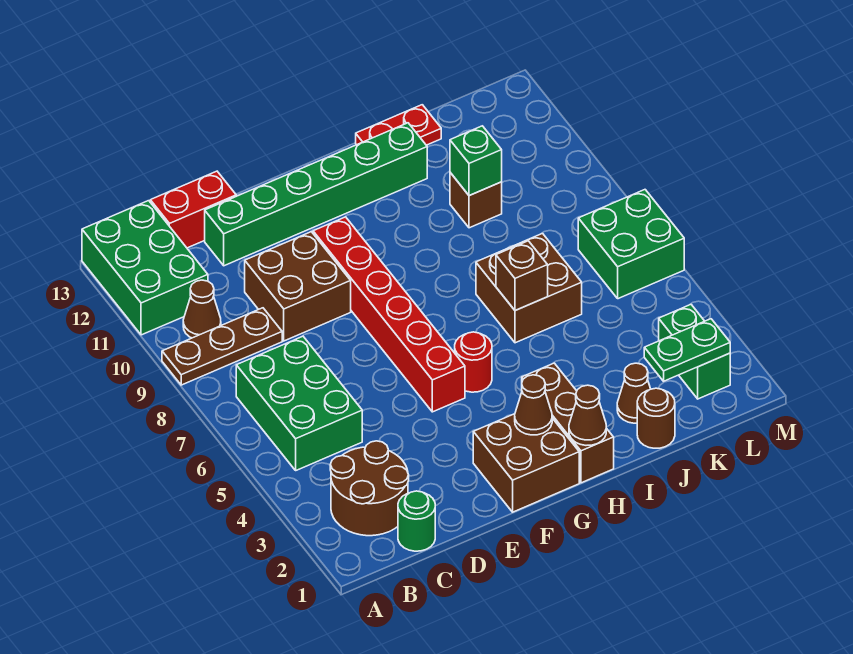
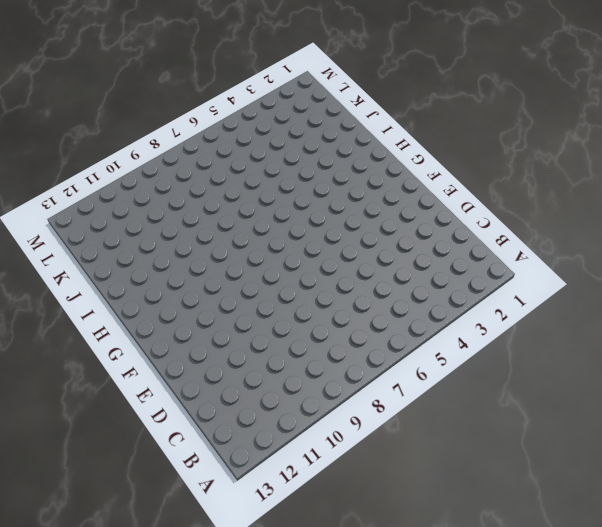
none -> brown 1x3 plate [162,308,282,385]
none -> green 2x3 brick [82,201,208,335]
none -> brown 2x2 round brick [330,441,409,536]

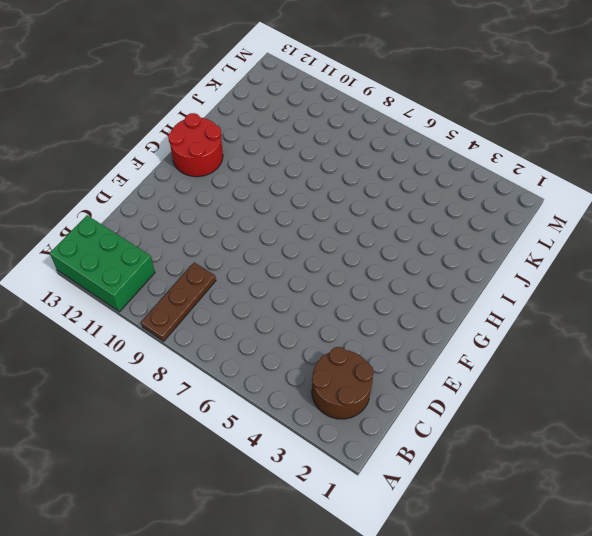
red 2x2 round brick [168,113,223,177] -> green 1x6 brick [205,123,427,266]
none -> green 2x3 brick [236,336,362,470]
none -> brown 1x1 cone [183,280,221,338]
none -> green 1x1 round brick [398,491,435,551]

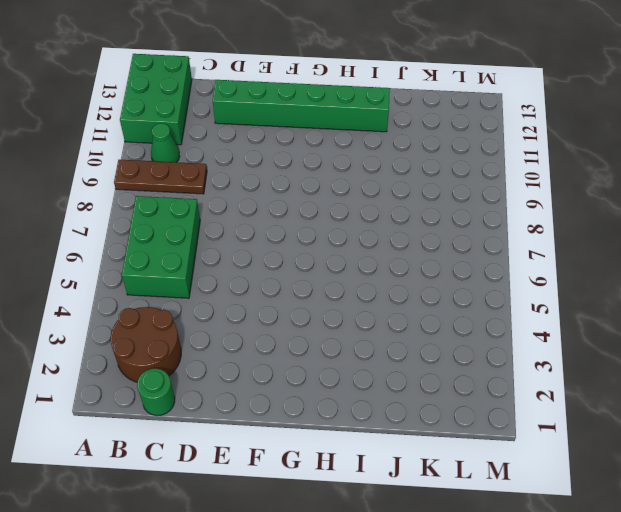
green 1x1 cone [151,123,180,162] -> brown 1x1 cone [183,280,221,338]
none -> red 1x2 brick [150,171,236,248]
none -> brown 2x2 brick [245,232,351,341]
none -> brown 2x2 brick [473,414,579,512]

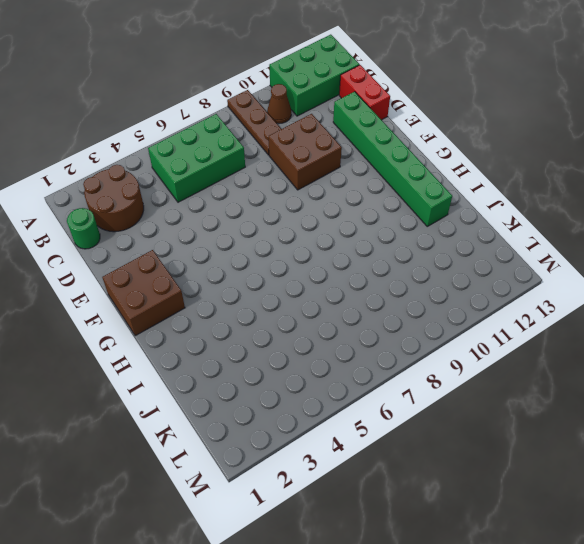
none -> red 1x6 brick [313,217,465,412]
none -> red 1x1 round brick [455,332,492,392]
none -> brown 1x3 brick [522,363,614,483]

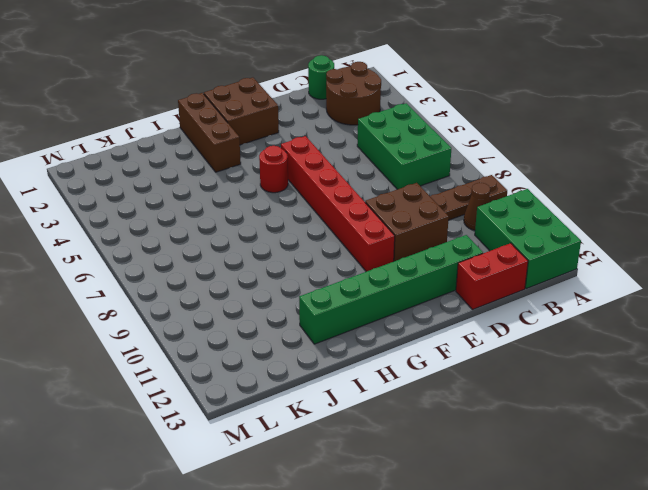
none -> brown 2x2 brick [476,234,582,343]
none -> red 1x2 plate [356,105,441,145]
none -> brown 1x1 round brick [637,388,675,448]

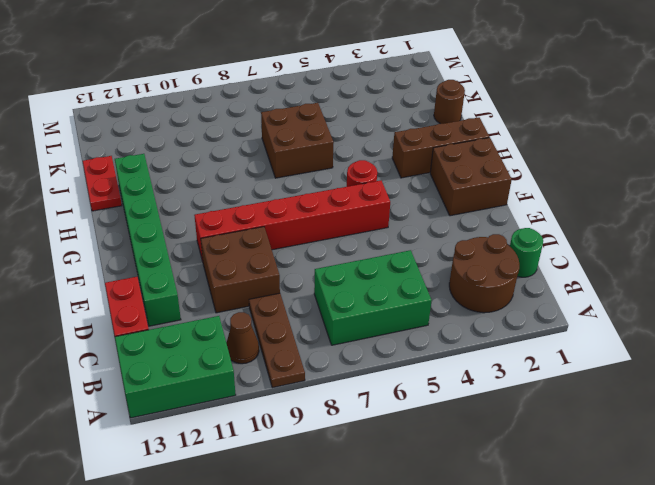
none -> brown 1x1 cone [617,363,650,423]
none -> brown 1x1 brick [450,173,502,228]
none -> green 1x2 brick [659,305,730,399]

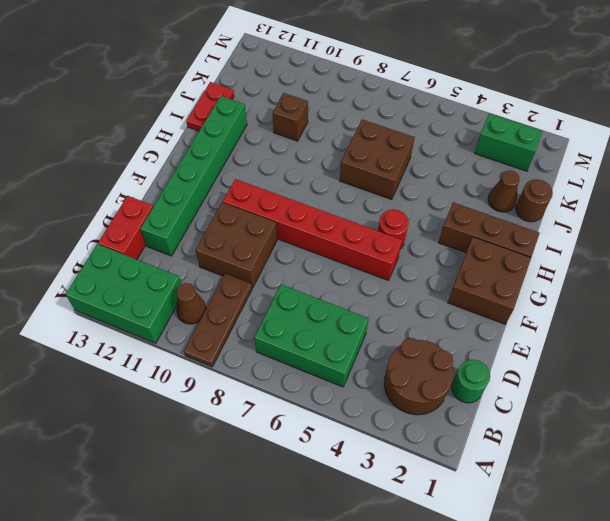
none -> green 2x2 brick [578,190,684,299]
none -> brown 1x1 cone [515,375,552,435]
none -> brown 1x1 cone [569,385,606,445]

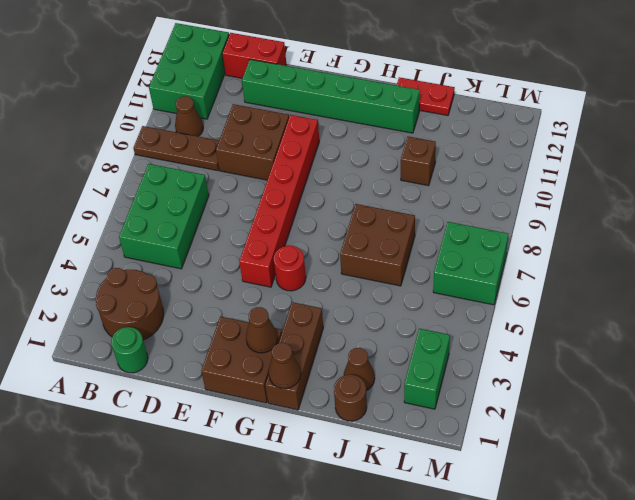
none -> brown 1x1 brick [496,241,548,311]
none -> green 1x1 brick [450,126,502,196]
none -> green 1x2 plate [644,319,730,381]

